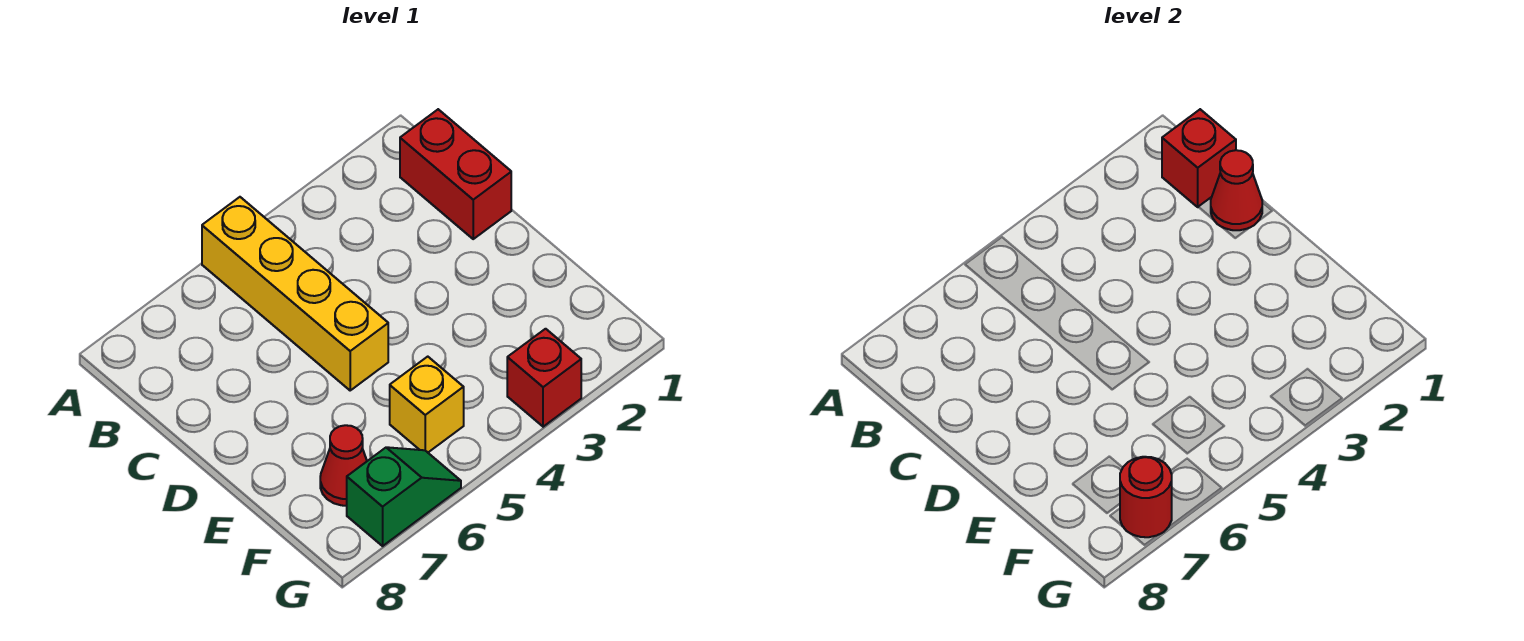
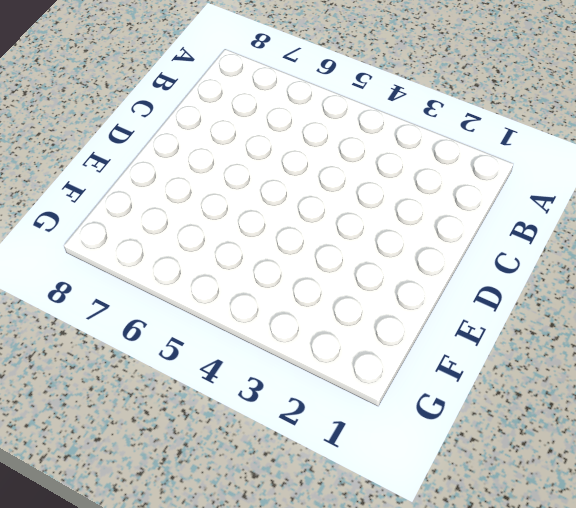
none -> yellow 1x4 brick [202,197,388,390]
none -> red 1x2 brick [400,109,511,239]

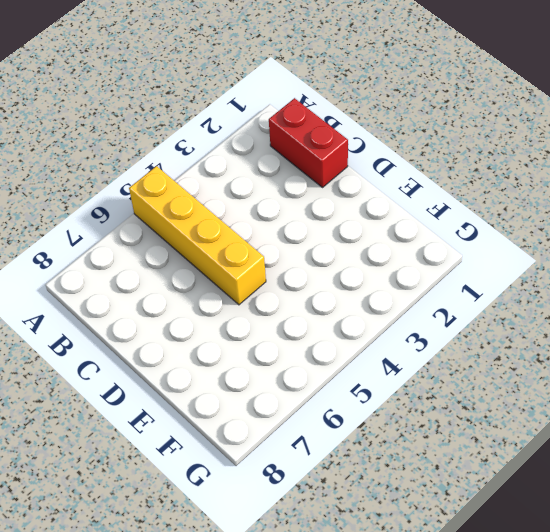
none -> yellow 1x1 brick [390,357,464,452]
none -> red 1x1 cone [320,425,367,506]

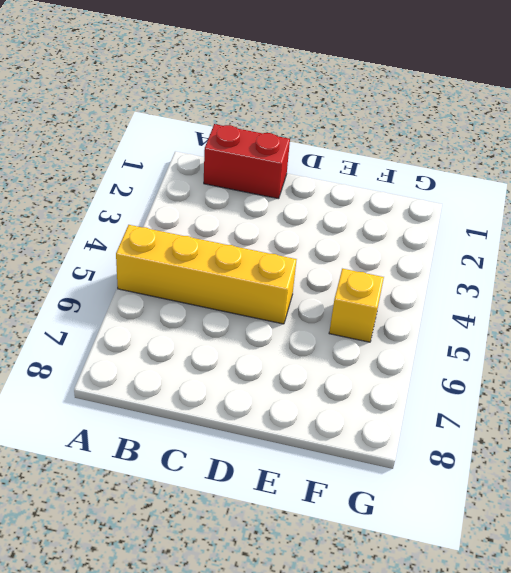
none -> red 1x1 cone [320,425,367,506]
none -> red 1x1 brick [507,329,581,427]

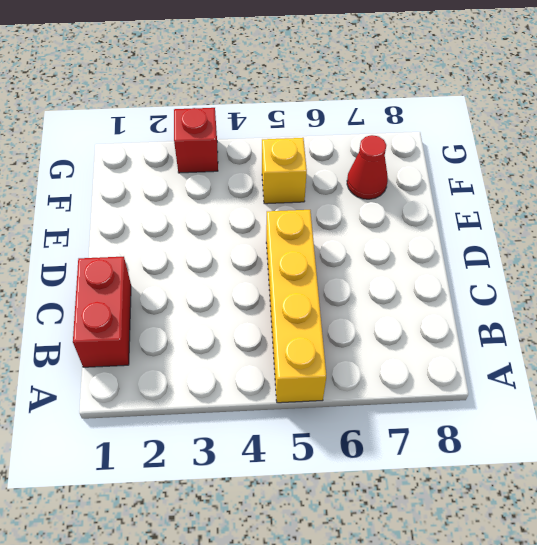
none -> green 1x2 slope [347,447,461,546]
none -> red 1x1 brick [1162,109,1236,207]

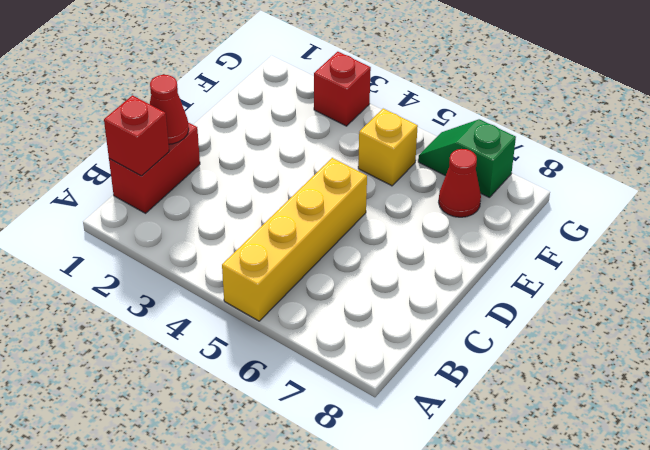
none -> red 1x1 round brick [1120,457,1172,537]

